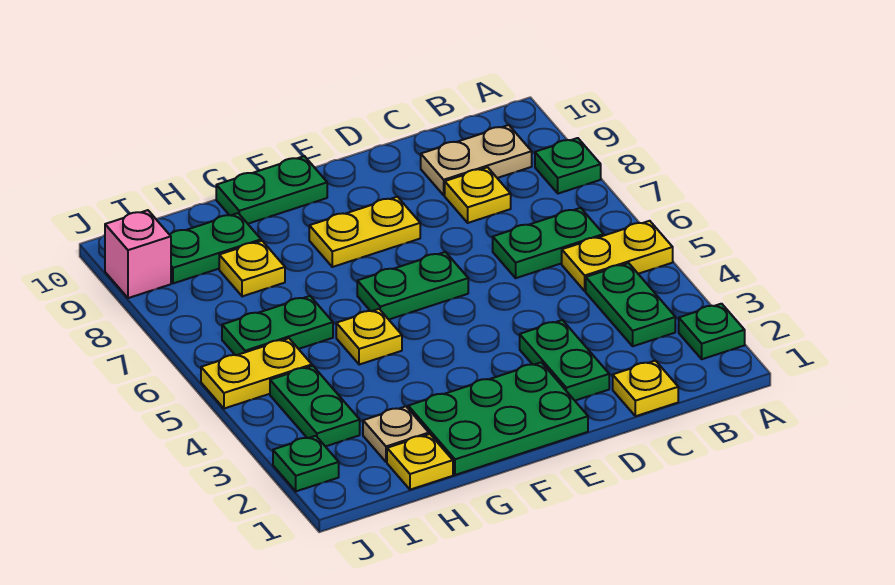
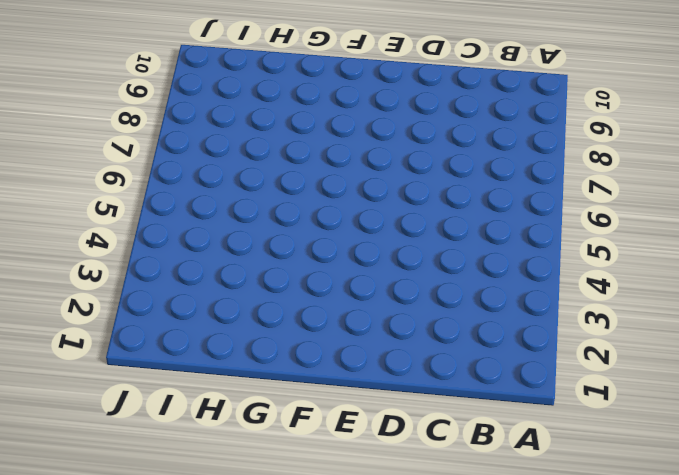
none -> green 1x1 plate [679,304,745,359]
none -> yellow 1x2 plate [562,221,673,291]
none -> green 1x1 plate [535,138,601,194]

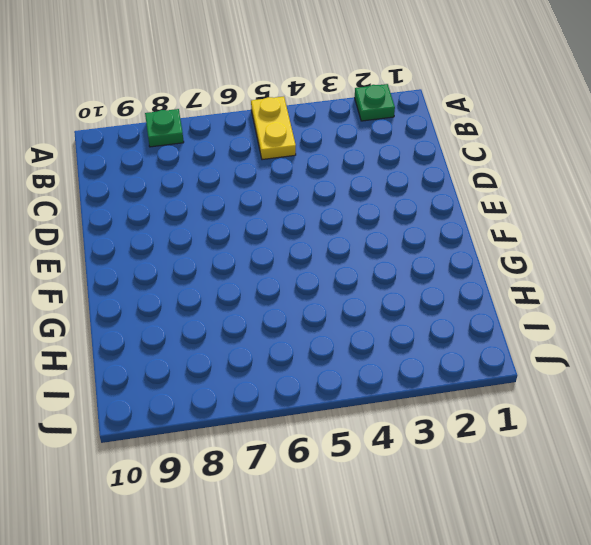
none -> green 1x2 plate [586,263,675,346]
none -> green 1x2 plate [493,208,604,278]
none -> tan 1x2 plate [421,125,532,195]

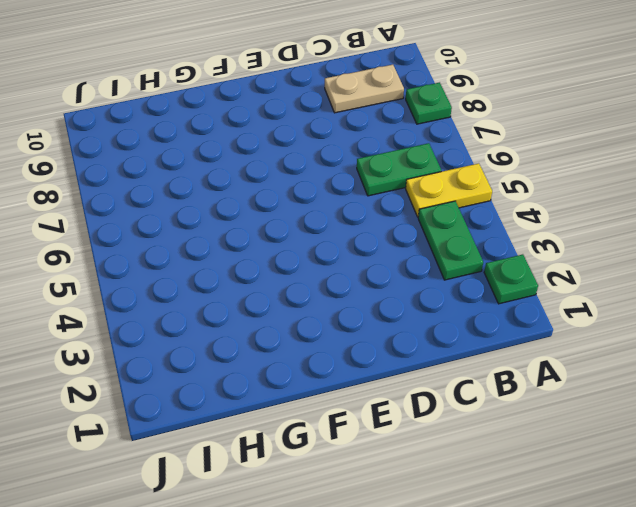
none -> yellow 1x1 plate [613,361,678,416]
none -> yellow 1x1 plate [445,167,511,223]
none -> green 1x2 plate [520,320,609,401]

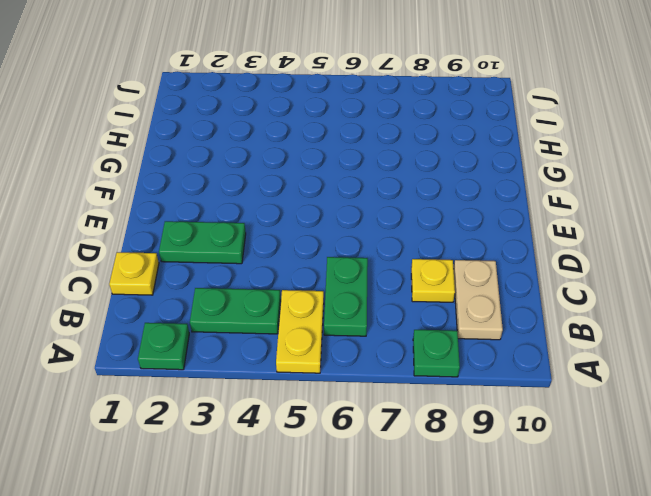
none -> green 2x3 plate [408,362,588,475]
none -> green 1x2 plate [357,252,468,319]
none -> yellow 1x2 plate [309,197,420,267]

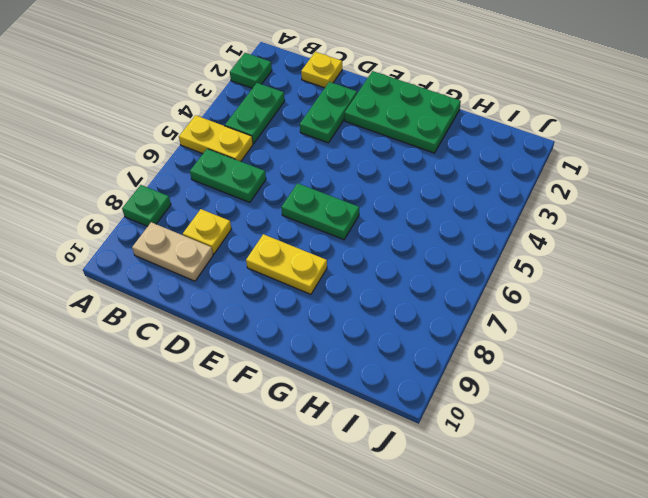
none -> green 1x2 plate [216,156,327,224]
none -> yellow 1x1 plate [336,309,402,365]
none -> yellow 1x1 plate [387,434,453,490]

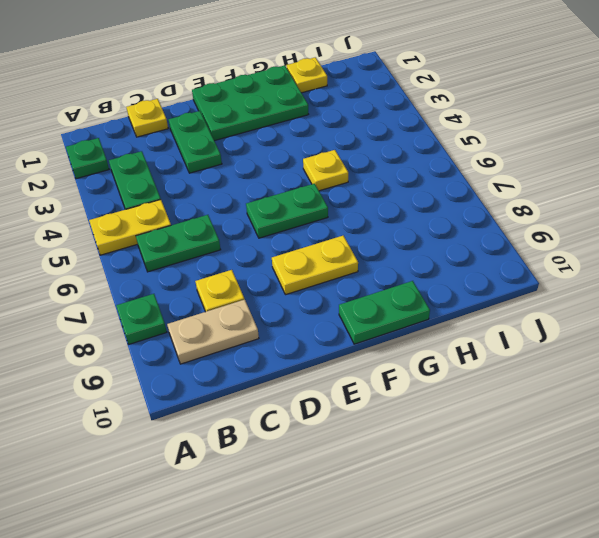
none -> tan 1x1 plate [363,406,429,462]
none -> green 1x2 plate [222,296,333,355]
none -> yellow 1x1 plate [219,241,285,296]

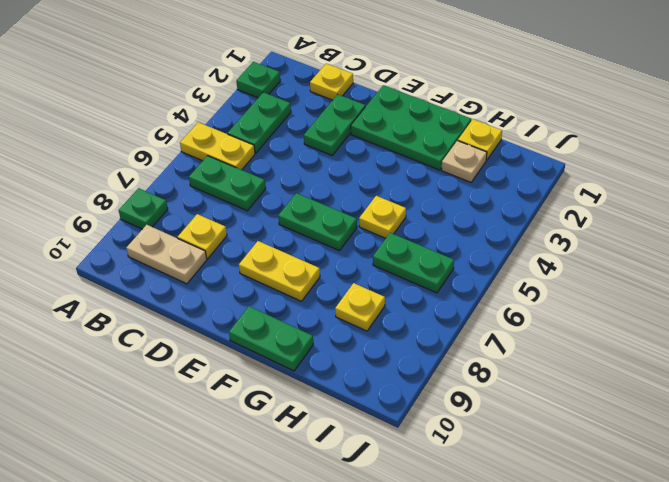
none -> green 1x2 plate [170,213,261,283]
none -> green 1x2 plate [270,366,360,446]
none -> yellow 1x2 plate [201,338,312,409]

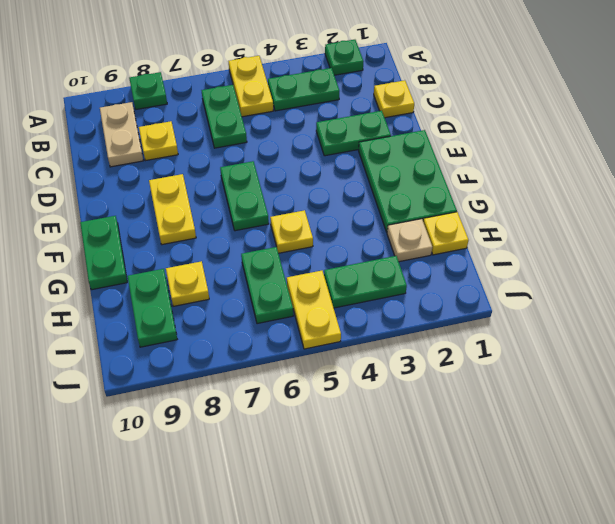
none -> green 1x1 plate [273,436,339,491]
none -> pink 1x1 brick [105,210,171,298]

